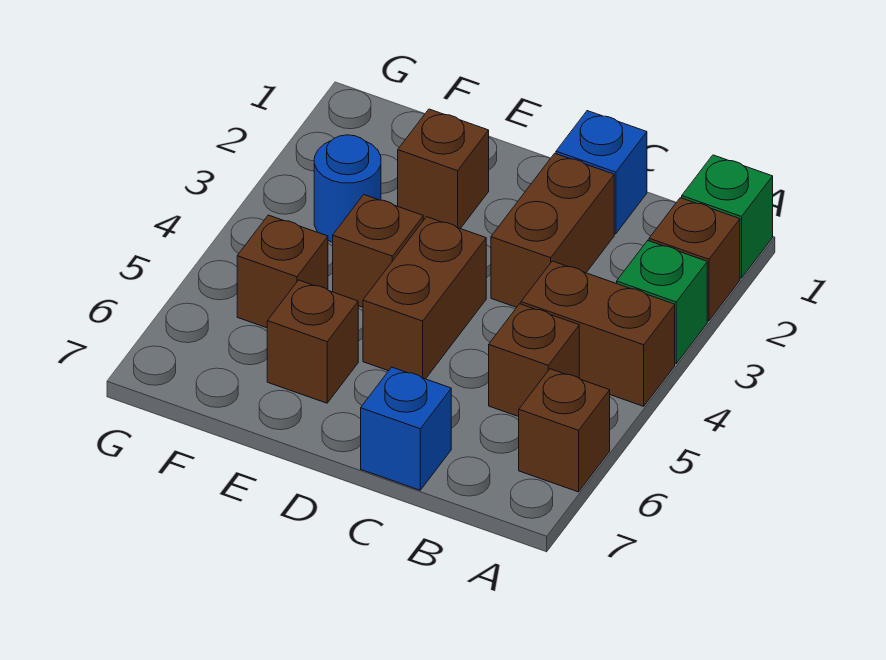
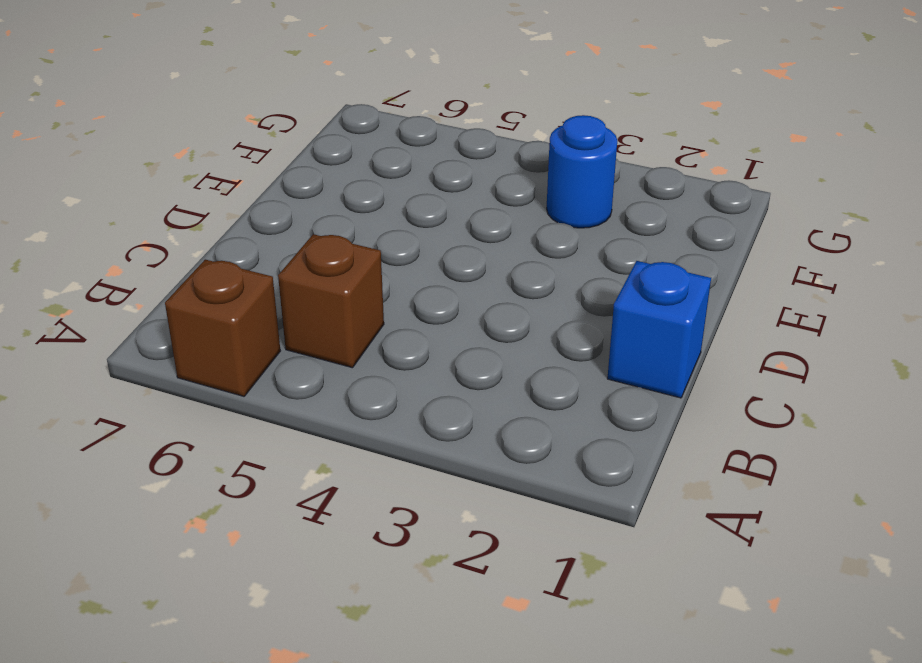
none -> green 1x1 brick [682,155,773,278]
none -> brown 1x1 brick [649,198,740,321]
none -> green 1x1 brick [617,241,707,363]

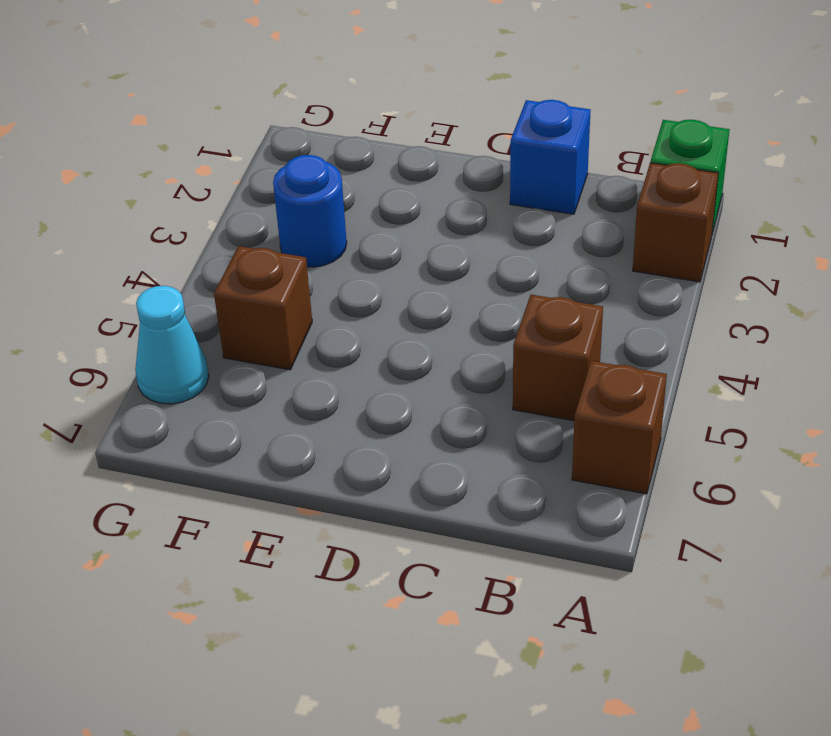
cyan 1x1 cone [135,286,209,404] -> none
none -> green 1x1 brick [617,241,707,363]
none -> brown 1x2 brick [521,261,675,406]
none -> brown 1x2 brick [491,153,614,307]

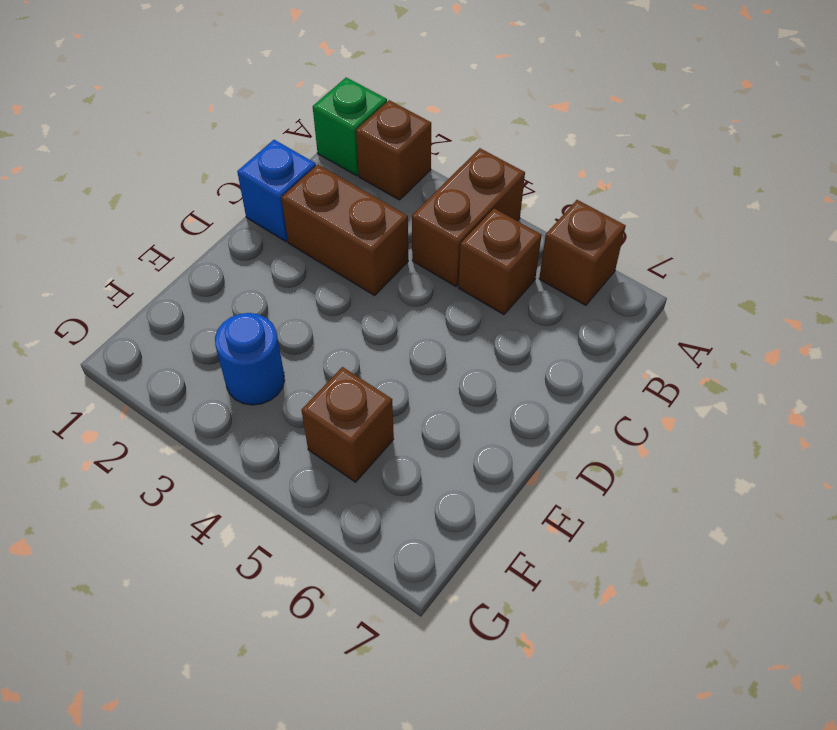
none -> green 1x1 brick [617,241,707,363]
none -> blue 1x1 brick [361,367,451,490]
none -> brown 1x2 brick [363,217,486,379]

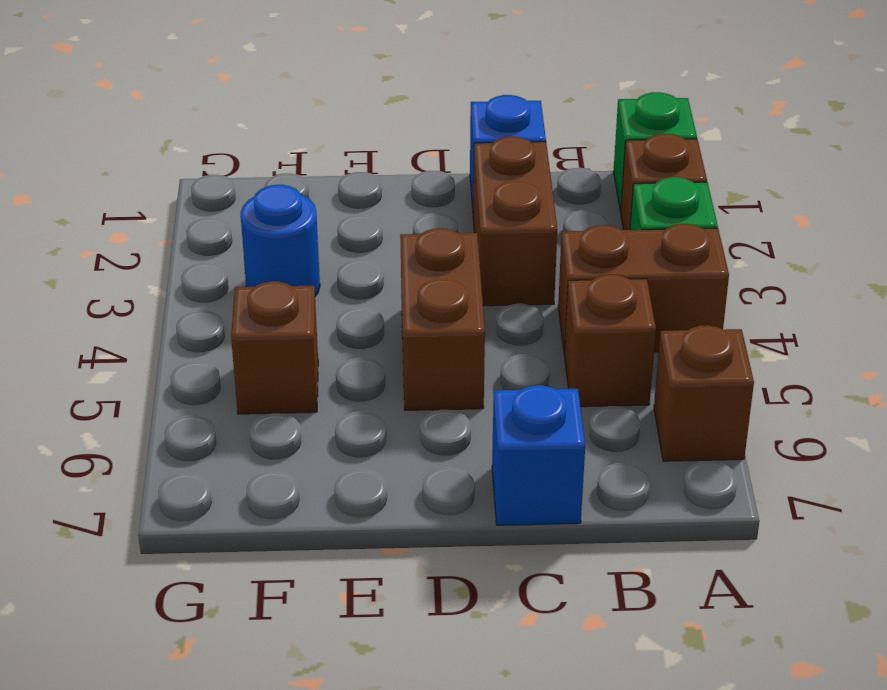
none -> brown 1x1 brick [398,109,489,229]
none -> brown 1x1 brick [333,195,423,307]
none -> brown 1x1 brick [267,280,358,403]

